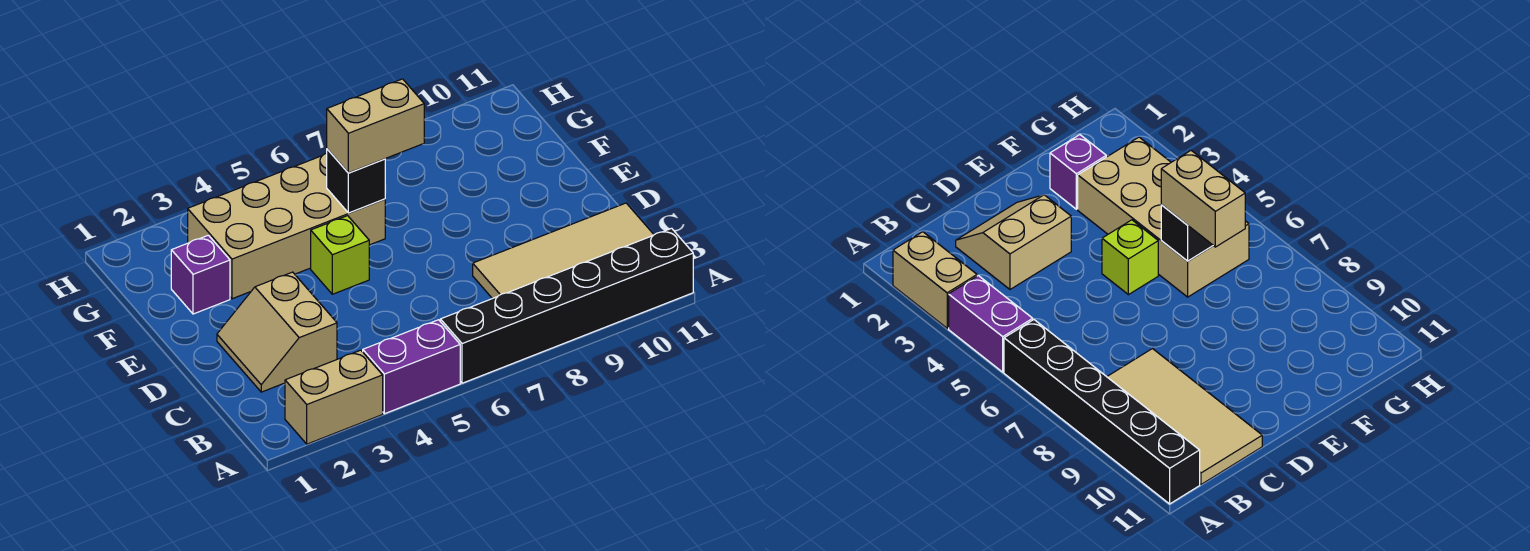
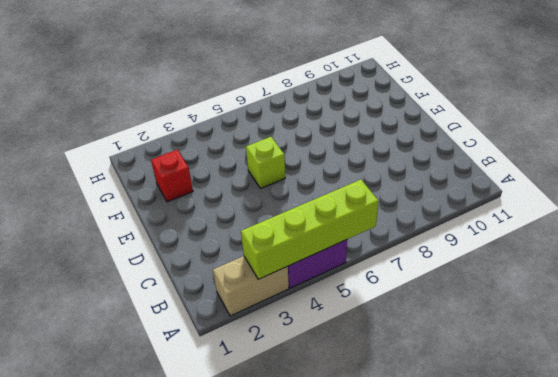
lime 1x4 brick [241,180,379,279] -> none
red 1x1 brick [151,150,193,202] -> purple 1x1 brick [171,235,230,314]
none -> black 1x6 brick [440,228,693,383]
none -> tan 2x4 tile [473,203,654,299]

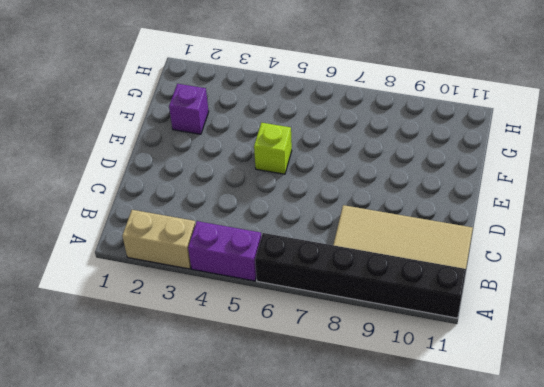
none -> tan 2x2 slope [217,272,337,392]
none -> tan 2x4 brick [187,153,385,299]

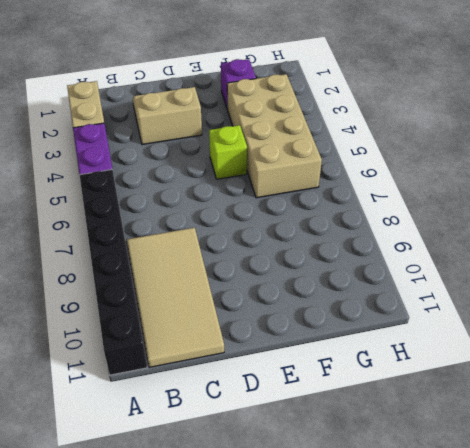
none -> black 1x1 brick [327,149,385,213]
none -> tan 1x2 brick [327,79,424,173]

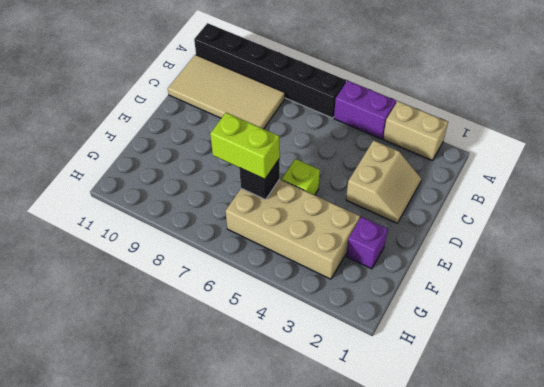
lime 1x2 brick [210,113,280,179] -> tan 1x2 brick [327,79,424,173]

